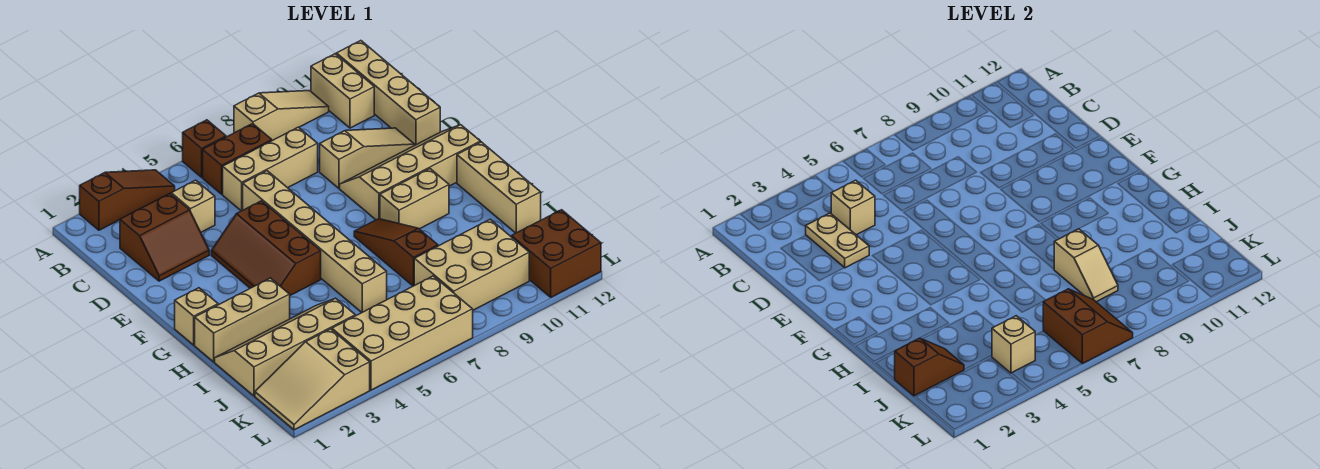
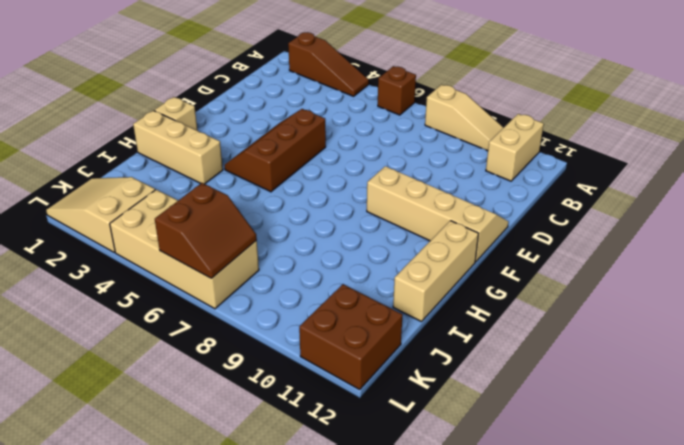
none -> tan 1x4 brick [337,41,440,145]
none -> brown 1x2 brick [203,124,272,194]
none -> brown 2x2 slope [120,194,209,281]

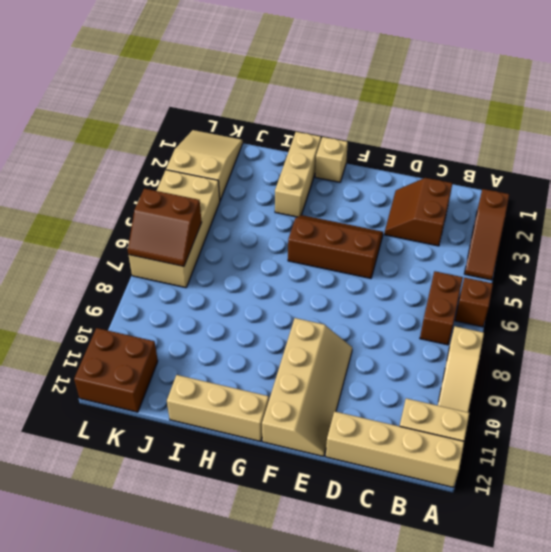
none -> tan 1x1 brick [171,180,215,232]
none -> tan 1x3 brick [223,127,318,211]
none -> tan 1x6 brick [243,171,387,312]

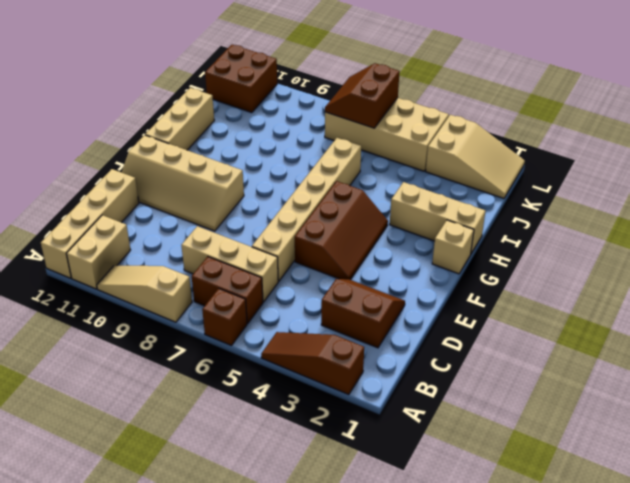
none -> tan 1x1 brick [171,180,215,232]
none -> tan 1x3 slope [320,128,415,188]
none -> brown 1x3 slope [354,219,438,286]

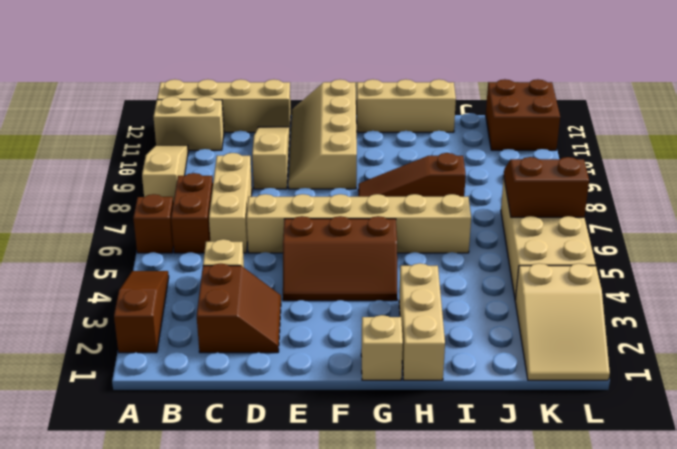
none -> tan 1x2 brick [380,169,449,229]
none -> tan 2x4 slope [215,298,355,396]
none -> tan 2x3 brick [414,219,529,310]

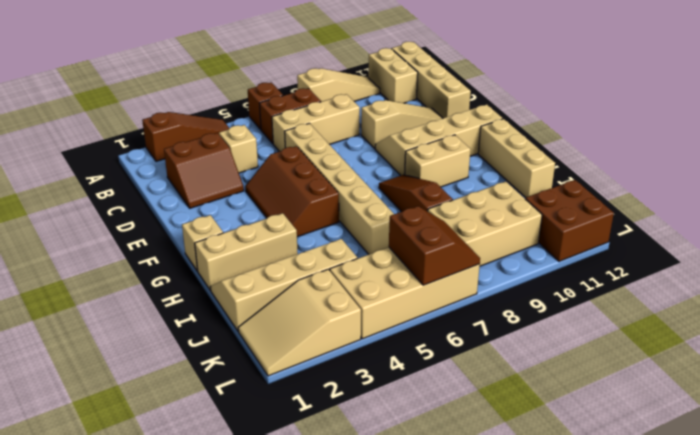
none -> tan 1x2 plate [806,213,869,268]
none -> tan 1x1 brick [831,180,875,235]
none -> tan 1x2 slope [1054,229,1118,302]

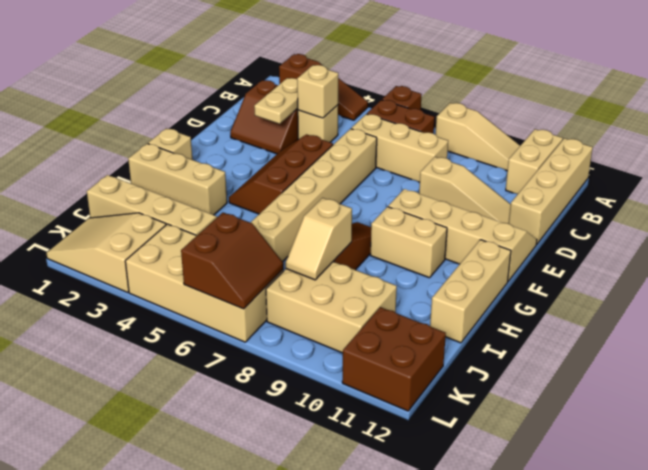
none -> brown 1x2 slope [895,338,964,396]
none -> tan 1x1 brick [992,316,1035,373]

